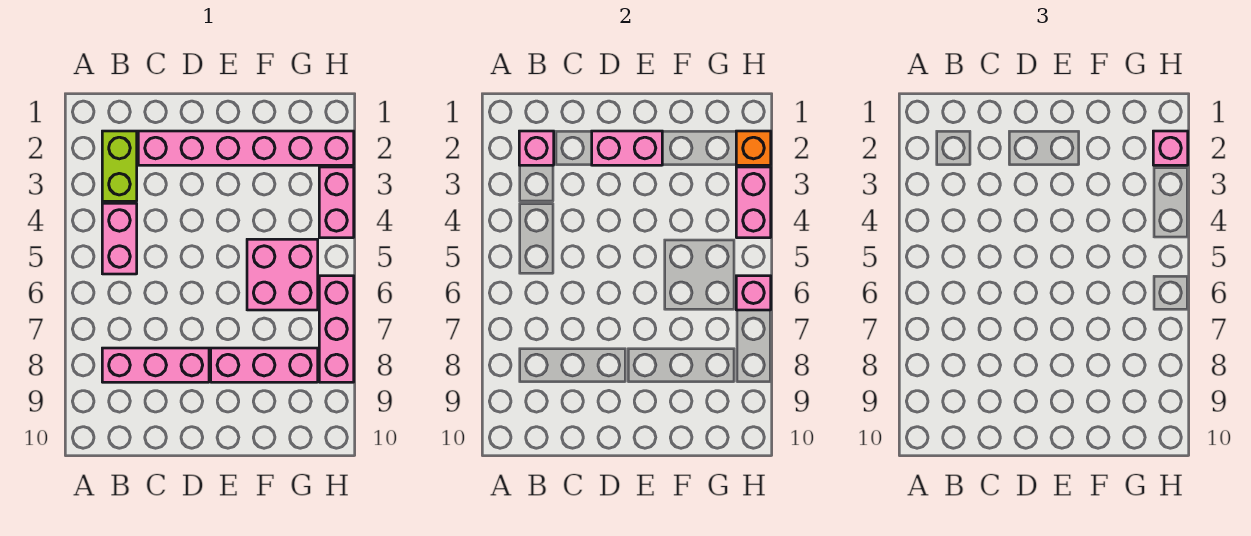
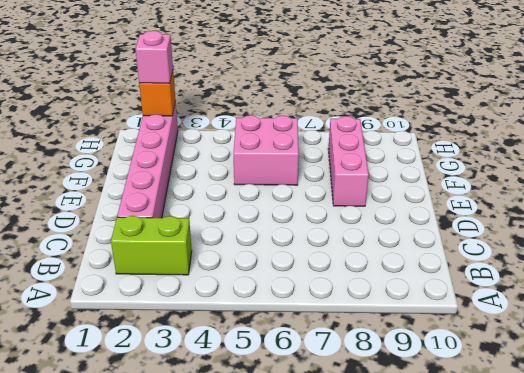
none -> pink 1x2 brick [102,203,137,274]
none -> pink 1x3 brick [102,348,209,382]
none -> pink 1x2 brick [319,167,354,238]

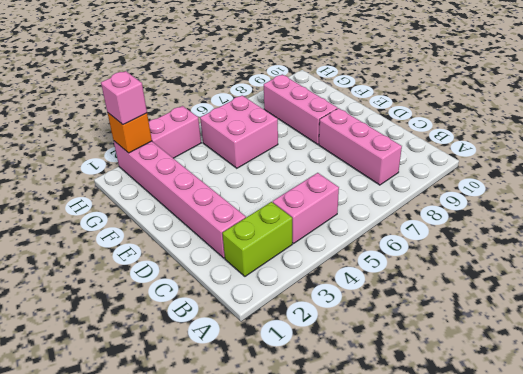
none -> pink 1x3 brick [319,276,354,382]
none -> pink 1x1 brick [519,131,554,165]
none -> pink 1x2 brick [592,131,662,165]

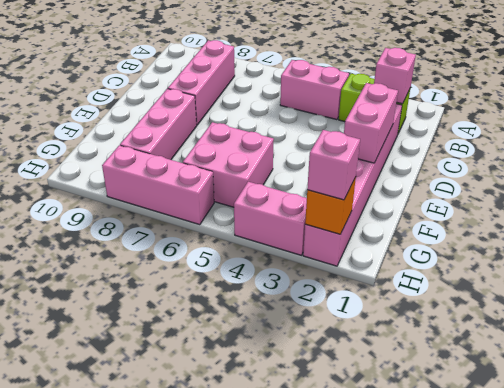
none -> pink 1x2 brick [736,167,771,238]
none -> pink 1x1 brick [736,276,771,310]

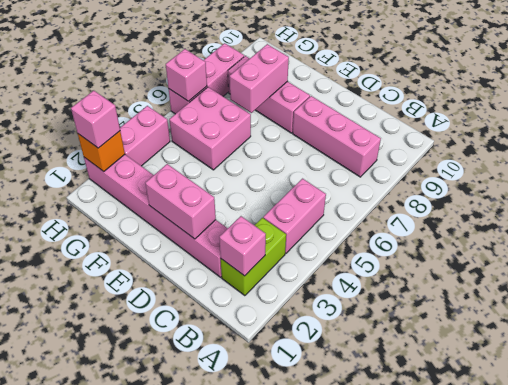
pink 1x2 brick [230,44,289,113] -> pink 1x2 brick moved to [736,167,771,238]

